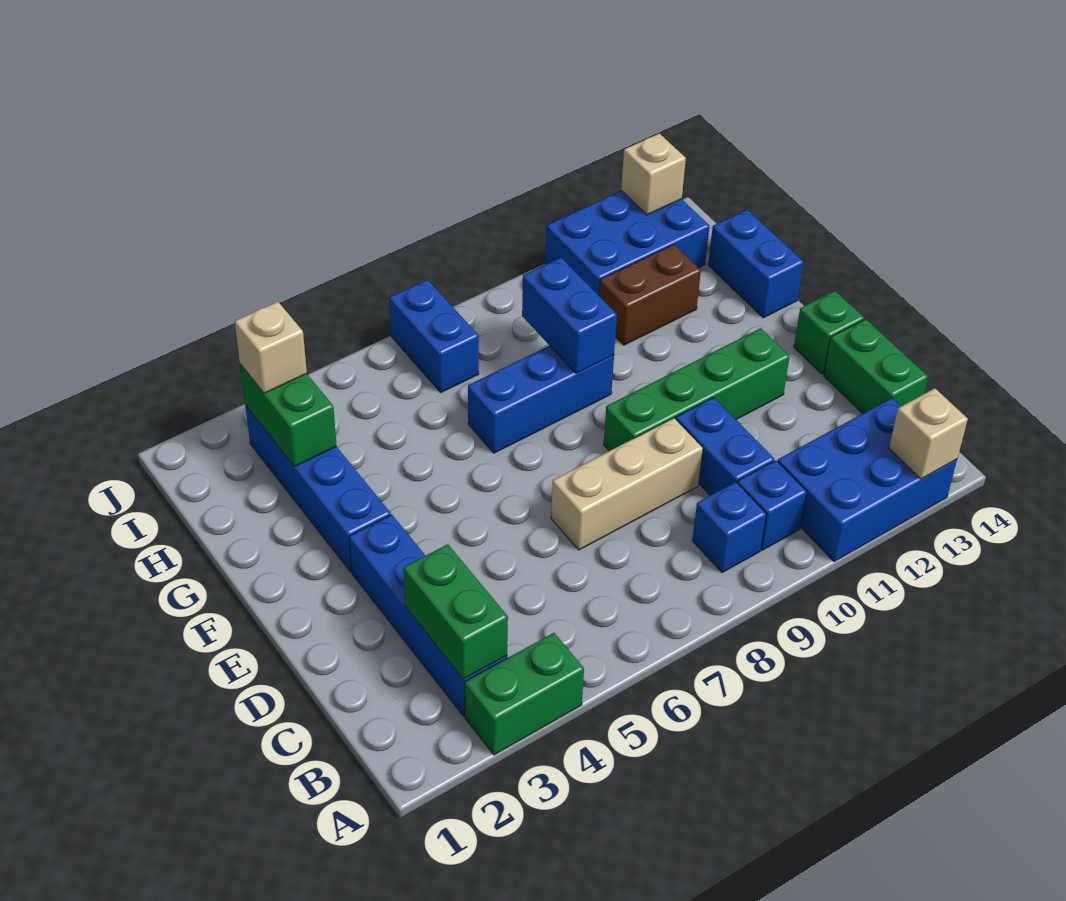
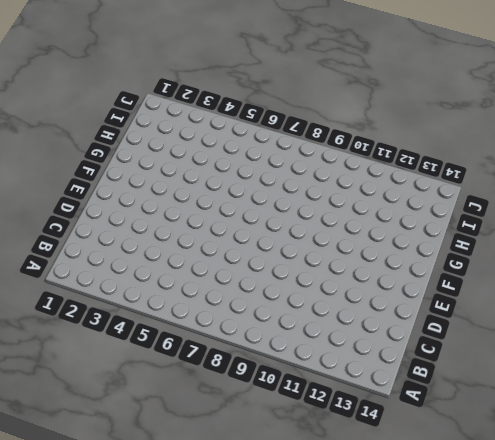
none -> green 1x2 brick [465,633,584,755]
none -> blue 2x3 brick [778,398,957,562]
none -> blue 1x4 brick [349,515,507,716]

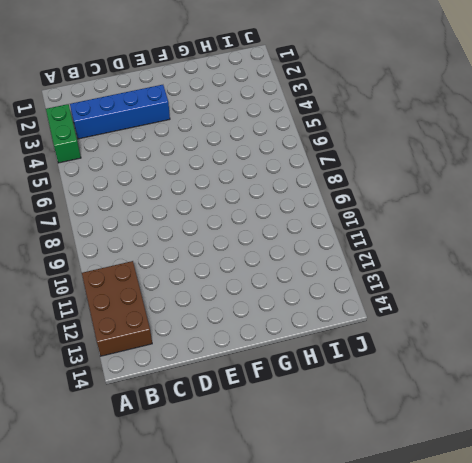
brown 2x3 brick [82,261,152,356] -> blue 2x3 brick [778,398,957,562]
none -> blue 1x1 brick [692,482,766,573]
none -> blue 1x1 brick [738,461,807,550]
none -> blue 1x2 brick [676,397,774,495]

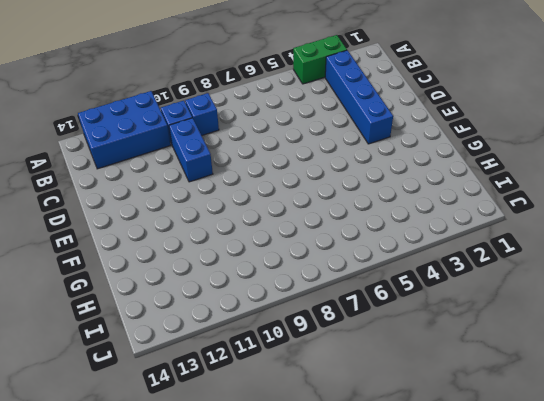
none -> green 1x2 brick [824,319,928,413]
none -> tan 1x3 brick [551,418,703,550]
none -> green 1x4 brick [604,328,790,451]

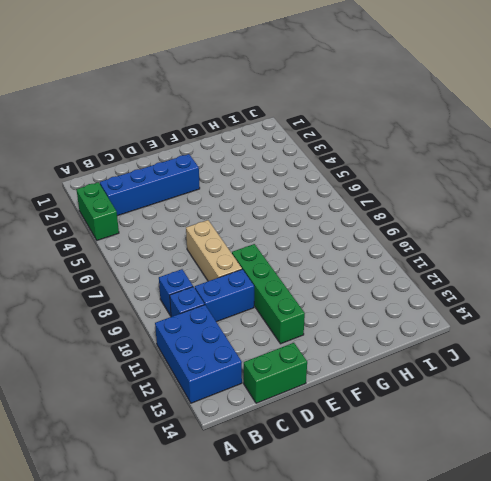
none -> green 1x1 brick [794,291,864,374]
none -> blue 1x4 brick [245,405,391,572]
none -> blue 1x3 brick [468,346,614,453]

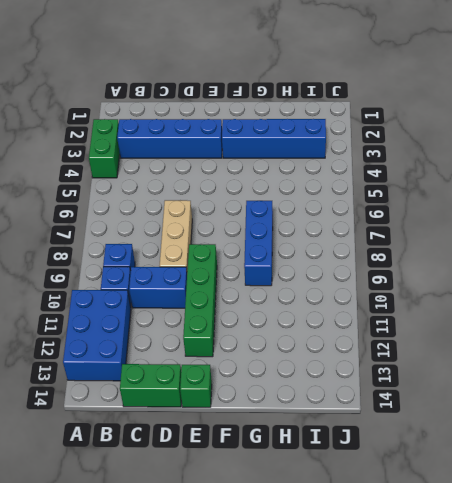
none -> blue 1x2 brick [708,210,804,318]
none -> brown 1x2 brick [599,244,701,345]
none -> blue 1x2 brick [389,280,479,392]

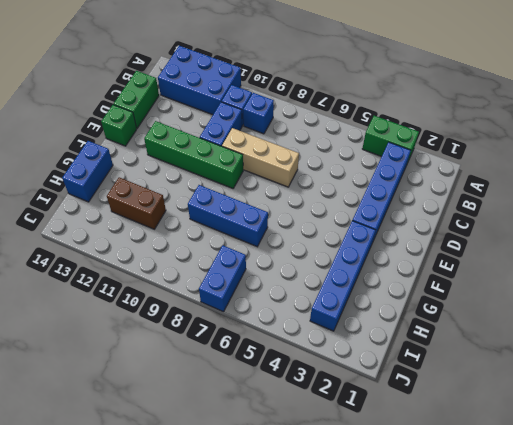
none -> blue 2x3 brick [545,191,709,295]
none -> tan 1x1 brick [889,388,968,479]
none -> green 1x2 brick [404,544,508,679]

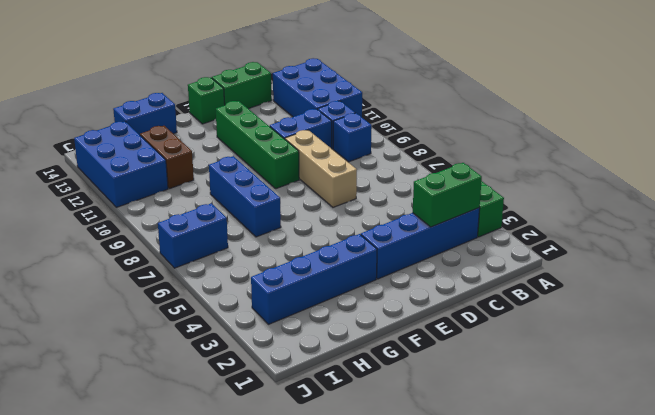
none -> tan 1x1 brick [889,388,968,479]
none -> blue 1x2 brick [522,258,617,373]
none -> green 1x2 brick [240,364,337,467]

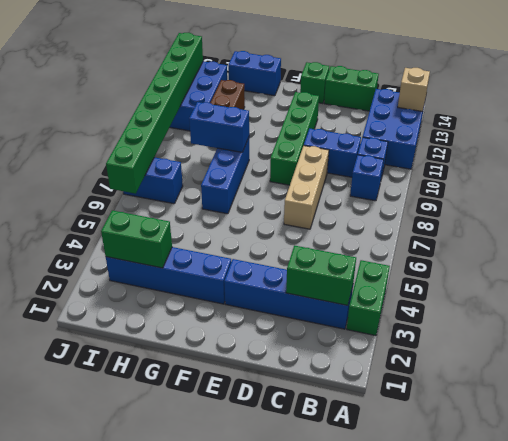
green 1x8 brick [106,33,203,194] -> tan 1x1 brick [621,133,686,215]
none -> tan 1x1 brick [235,302,307,393]

